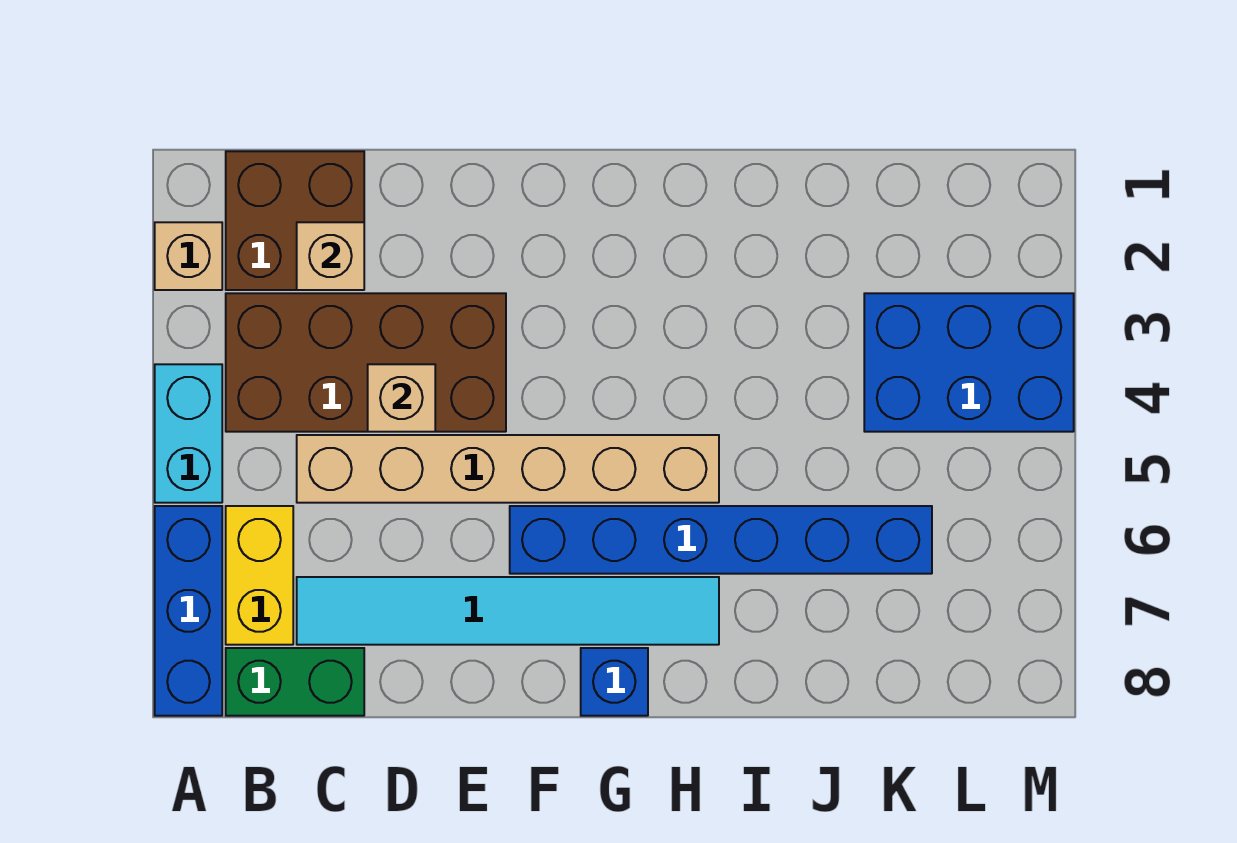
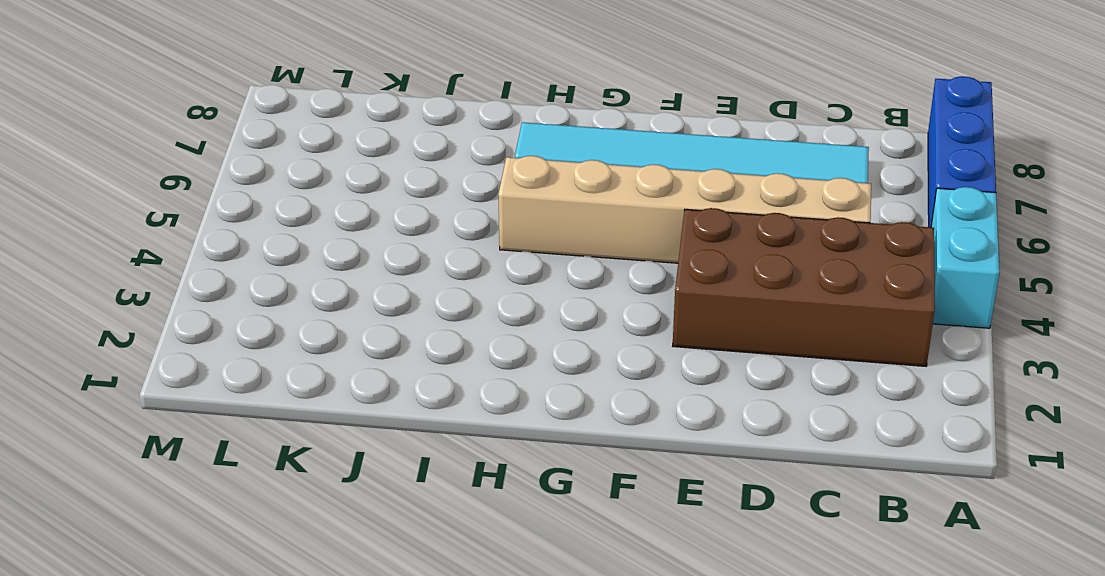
none -> tan 1x1 brick [155,222,222,290]
none -> brown 2x2 brick [226,151,364,290]
none -> yellow 1x2 brick [226,506,293,645]

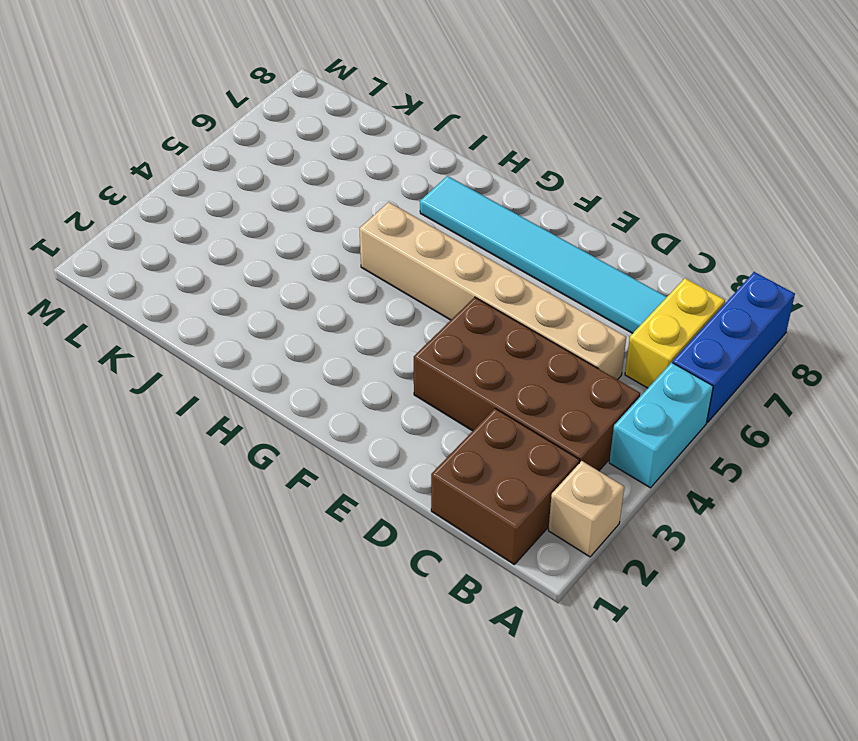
none -> green 1x2 brick [226,648,364,716]
none -> blue 1x6 brick [510,506,932,574]
none -> blue 1x1 brick [581,648,648,716]

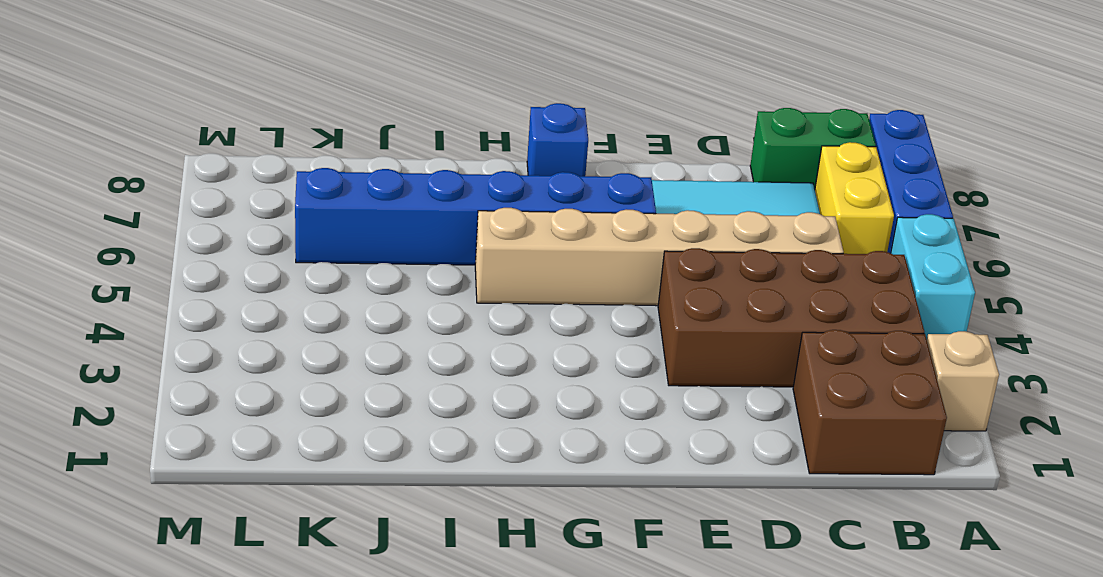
none -> blue 2x3 brick [864,293,1074,432]
none -> tan 1x1 brick [297,222,364,290]
none -> tan 1x1 brick [368,364,435,432]

